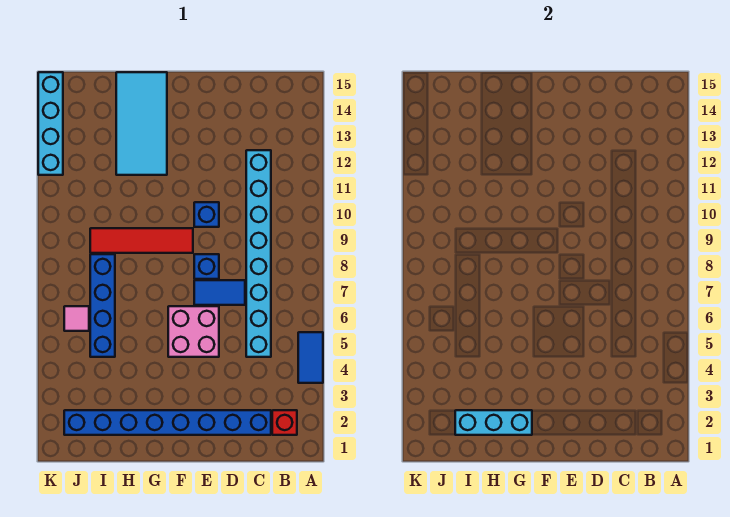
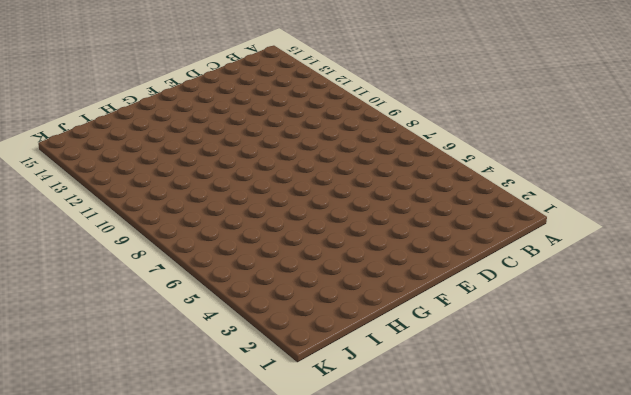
none -> blue 1x2 tile [298,332,323,383]
none -> red 1x1 brick [272,410,297,435]
none -> blue 1x8 brick [64,410,271,435]

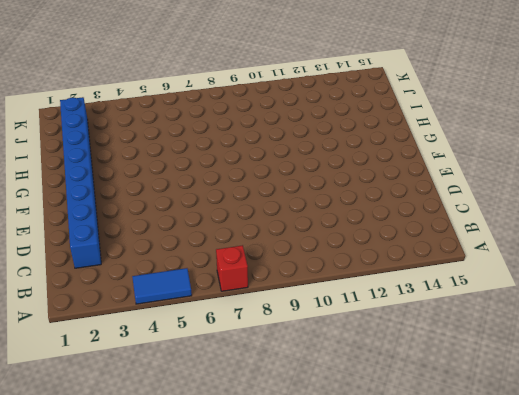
red 1x1 brick [216,245,248,291] -> red 1x1 brick moved to [272,410,297,435]
none -> cyan 1x8 brick [246,150,271,357]
none -> blue 1x2 tile [194,280,245,305]
none -> pink 2x2 brick [168,306,219,357]

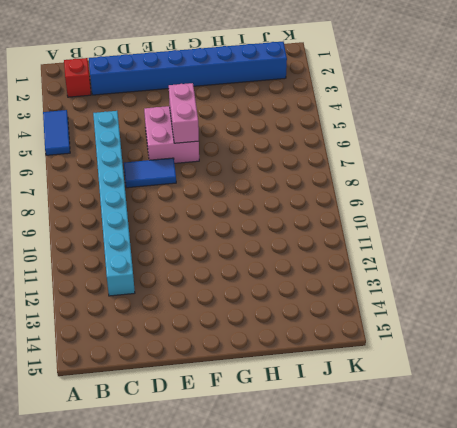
pink 1x2 brick [169,83,199,143] -> none
none -> blue 1x1 brick [194,254,219,279]
none -> blue 1x1 brick [194,202,219,227]
none -> red 1x4 tile [90,228,193,253]

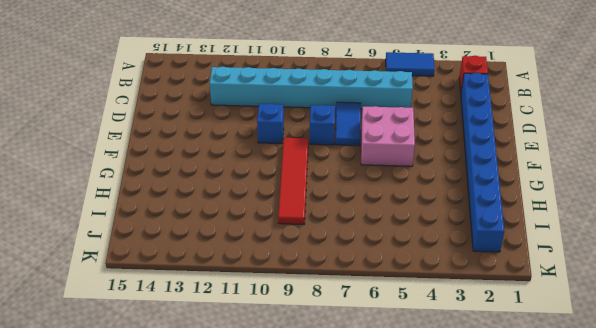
none -> cyan 2x4 tile [116,72,167,175]
none -> blue 1x4 brick [90,254,115,357]
none -> pink 1x1 tile [64,306,89,331]

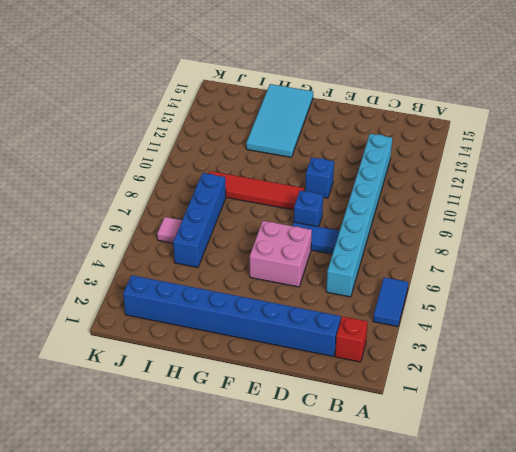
none -> cyan 1x4 brick [38,72,63,175]
none -> cyan 1x3 brick [455,410,532,435]

